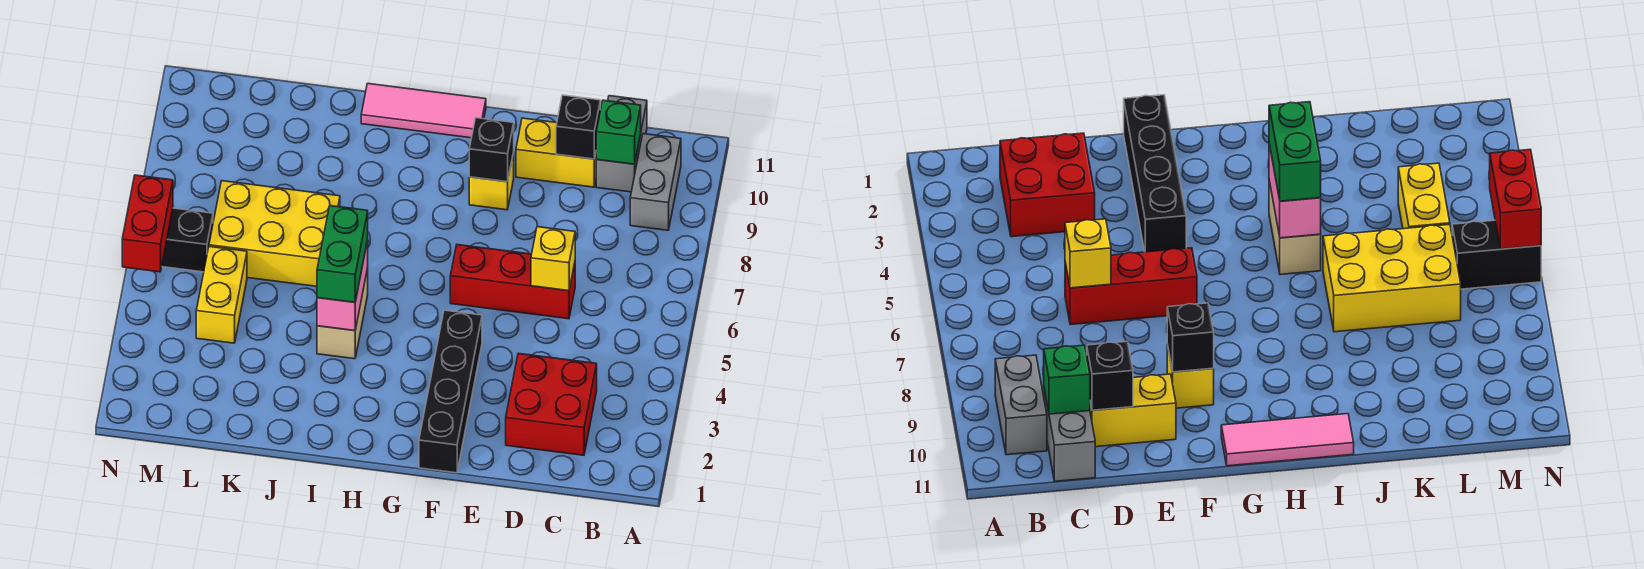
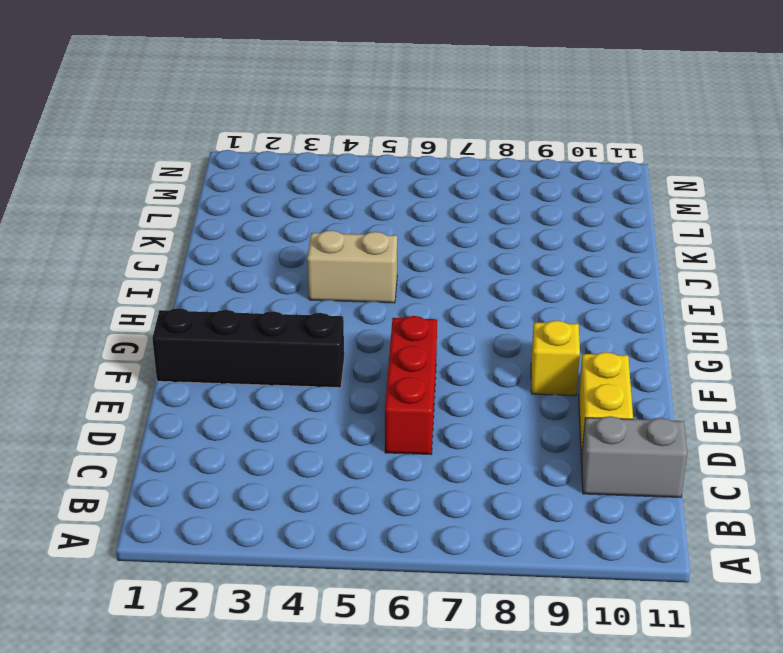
none -> grey 1x2 brick [630,134,681,230]
none -> red 2x2 brick [506,353,597,455]
none -> pink 1x3 tile [361,84,486,138]

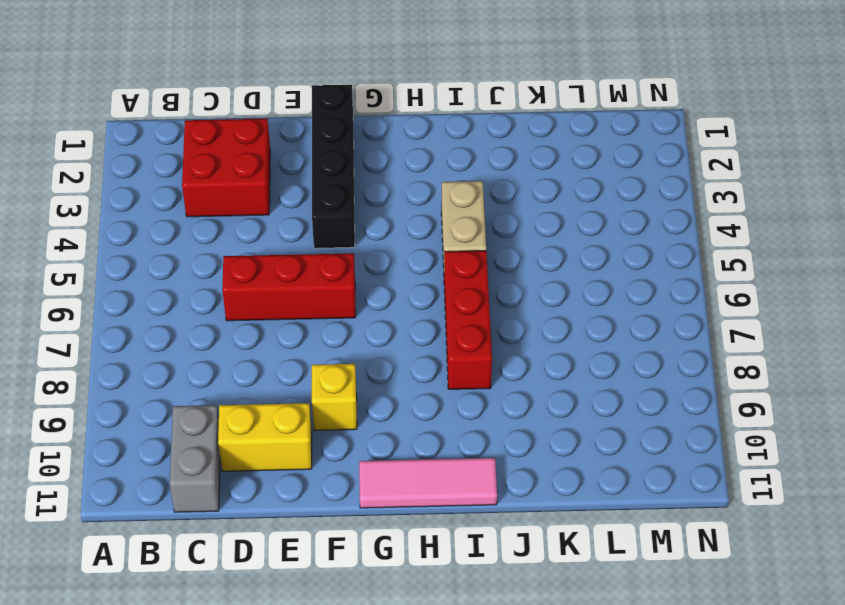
red 1x3 brick [444,251,492,389] -> none
none -> grey 1x2 brick [630,134,681,230]
none -> yellow 2x3 brick [209,181,340,286]
none -> yellow 1x2 brick [196,246,247,343]

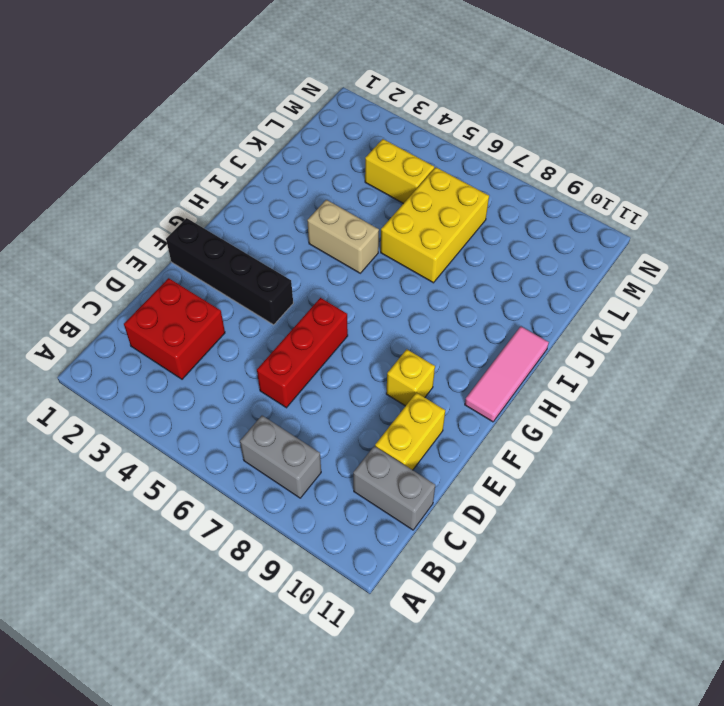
grey 1x2 brick [240,416,321,498] -> grey 1x2 brick moved to [630,134,681,230]
none -> black 1x2 brick [162,208,213,272]
none -> green 1x1 brick [596,100,641,164]
none -> yellow 1x1 brick [531,227,575,291]

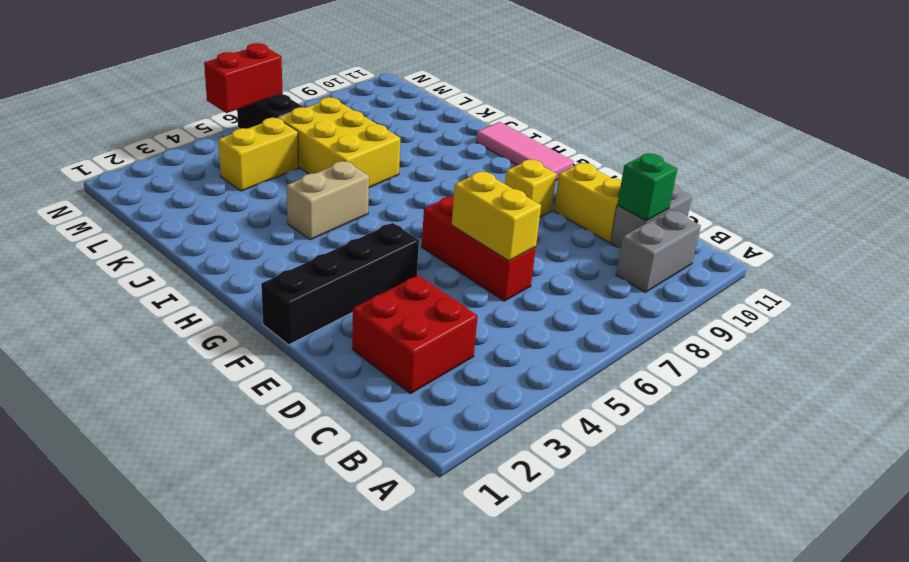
yellow 1x2 brick [452,171,541,261] -> yellow 1x1 brick [531,227,575,291]
none -> black 1x1 brick [556,95,600,159]
none -> black 1x1 brick [469,118,514,182]
none -> pink 1x2 brick [317,240,368,331]

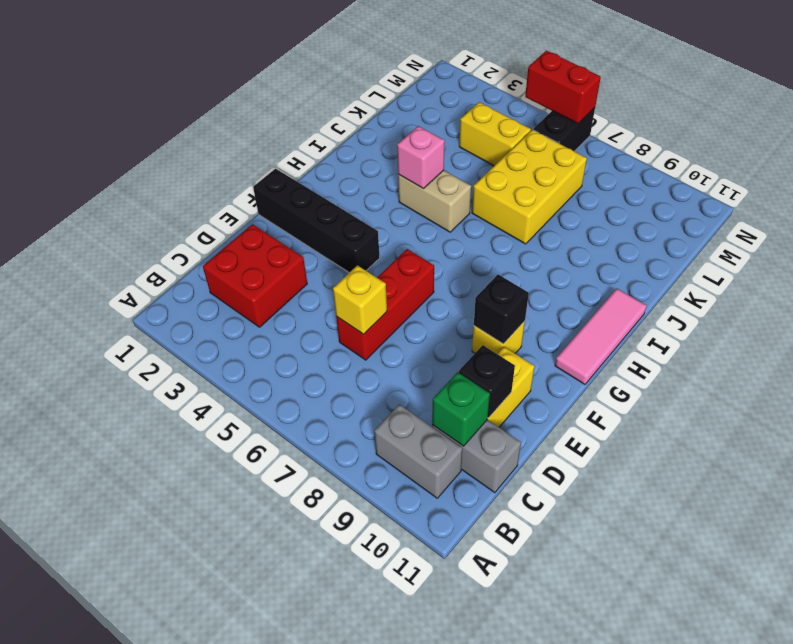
pink 1x1 brick [397,126,445,189] -> pink 1x2 brick [317,240,368,331]
none -> green 1x2 brick [317,206,368,302]

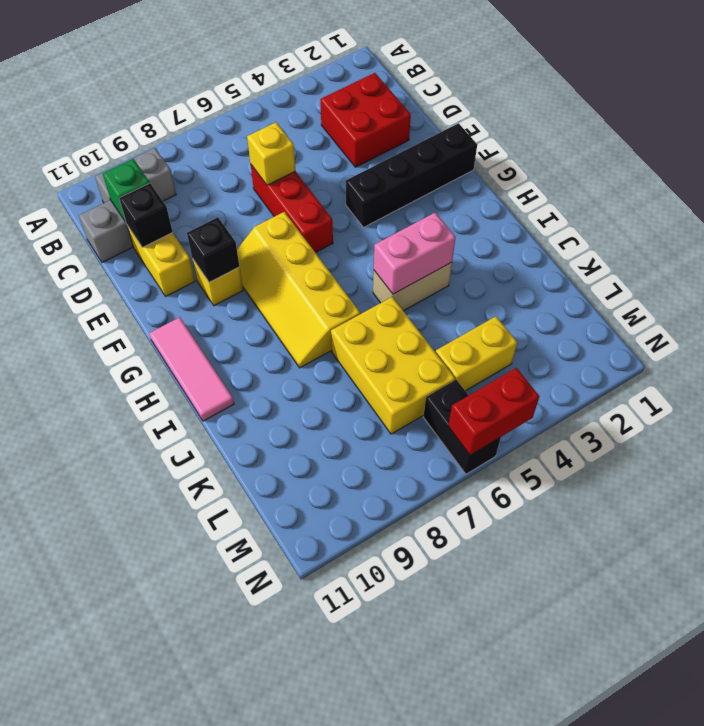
yellow 2x4 slope [237,212,360,368] -> none
none -> green 1x2 brick [317,206,368,302]

